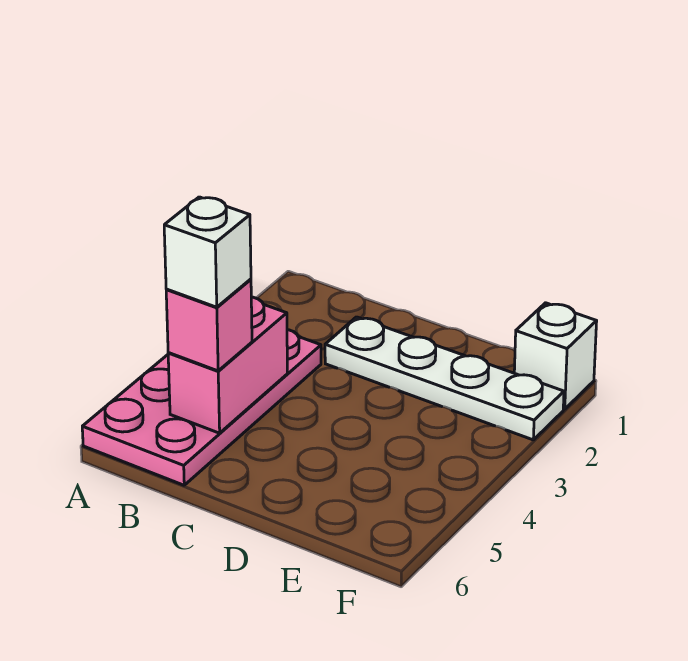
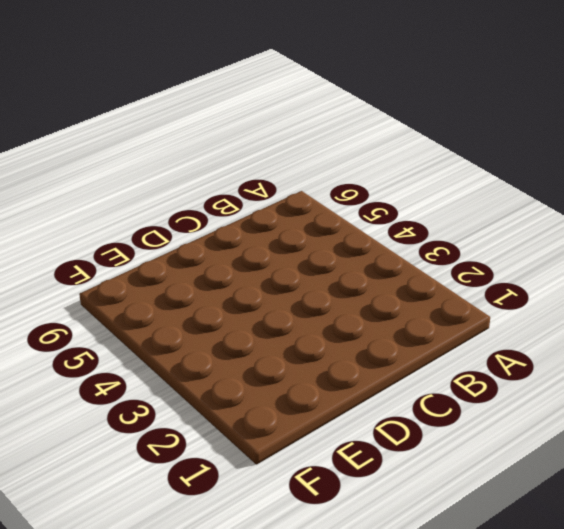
none -> pink 2x4 plate [82,330,321,485]
none -> white 1x4 plate [325,317,564,440]

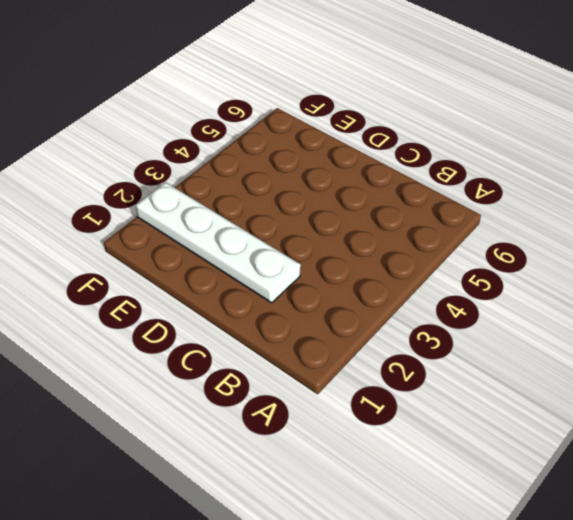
none -> pink 2x4 plate [82,330,321,485]
none -> white 1x1 brick [514,303,597,409]

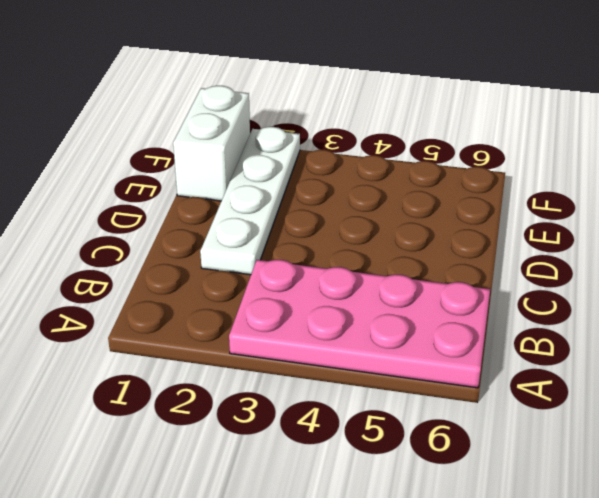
white 1x2 brick [173,86,250,201] -> white 1x1 brick [514,303,597,409]
none -> pink 1x2 brick [168,297,287,433]
none -> pink 1x1 brick [166,279,252,371]

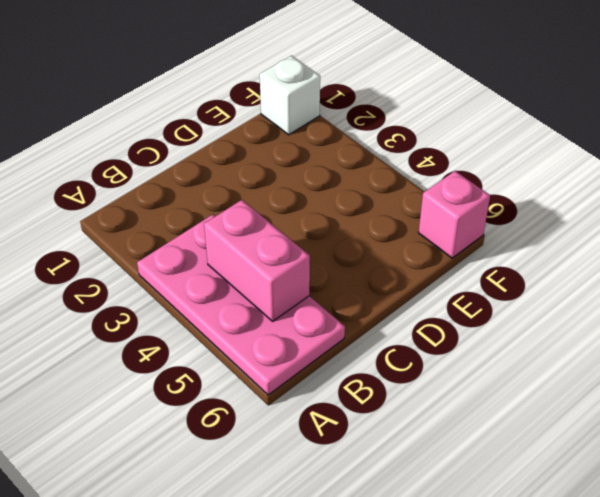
pink 1x1 brick [419,171,490,258] -> pink 1x1 brick moved to [166,279,252,371]
none -> white 1x4 plate [325,317,564,440]
none -> white 1x1 brick [164,197,251,307]

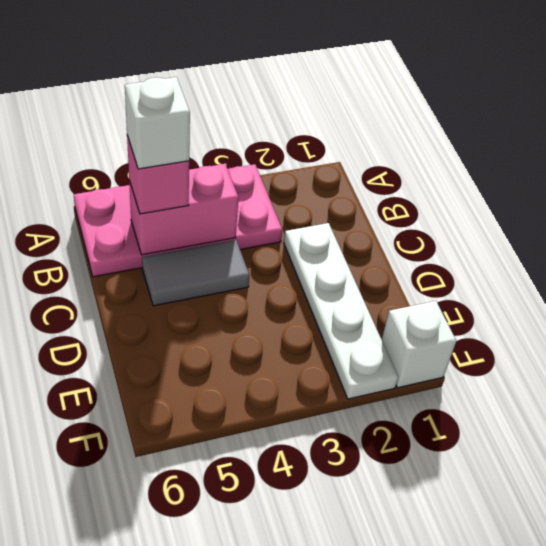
grey 1x2 tile [142,240,249,306] -> none

